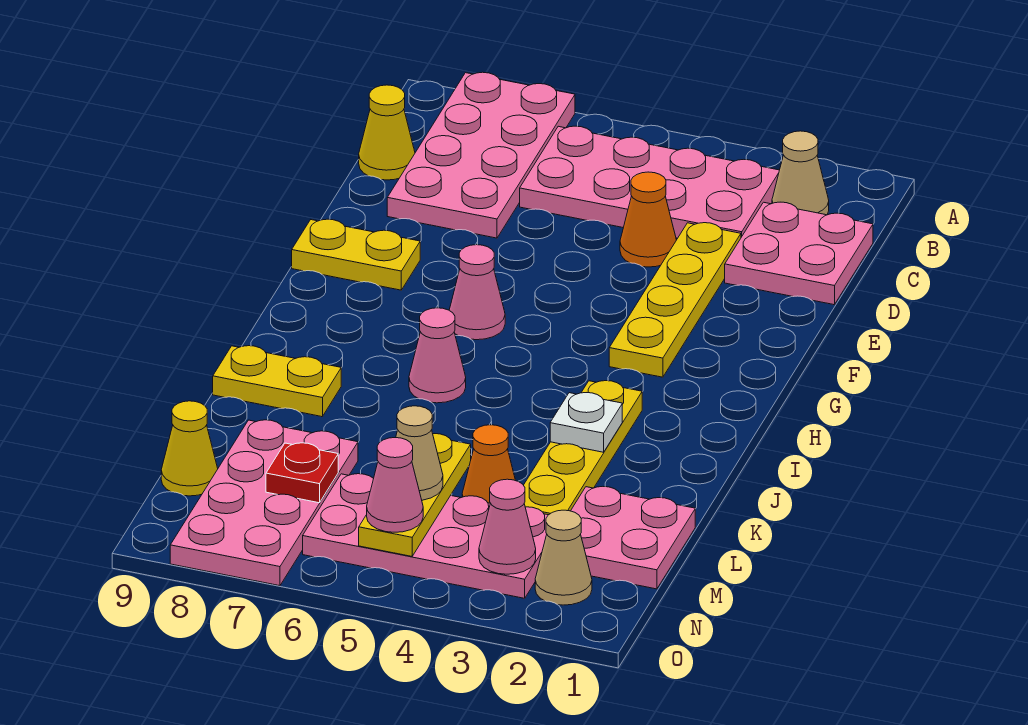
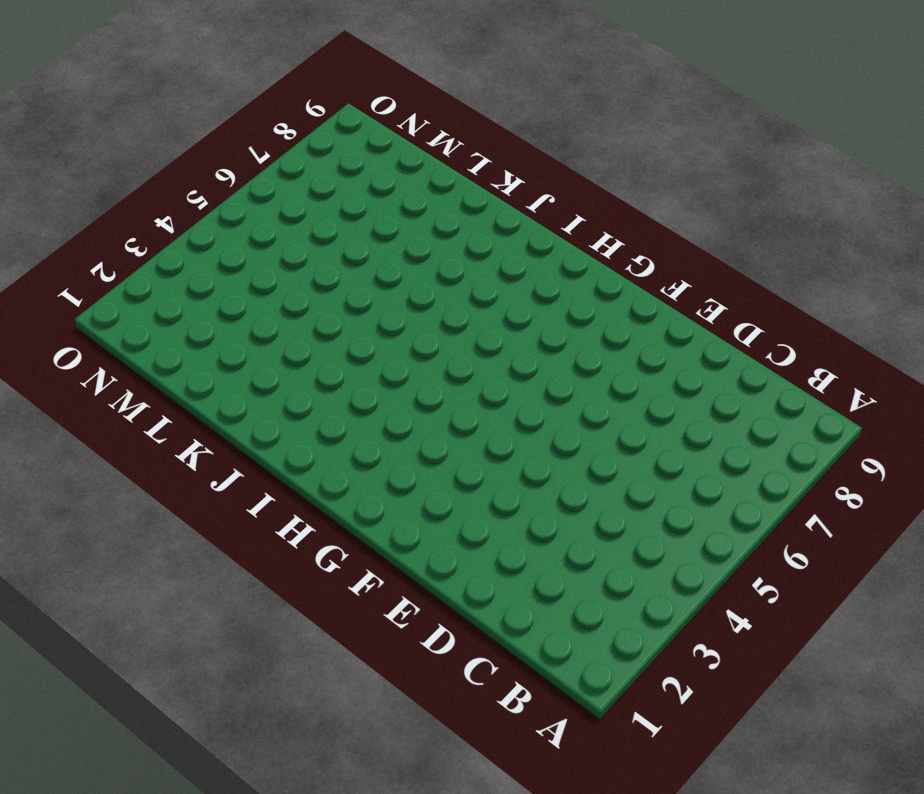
none -> pink 2x4 plate [387,72,575,238]
none -> tan 1x1 cone [772,131,829,215]
none -> pink 2x4 plate [520,126,779,238]

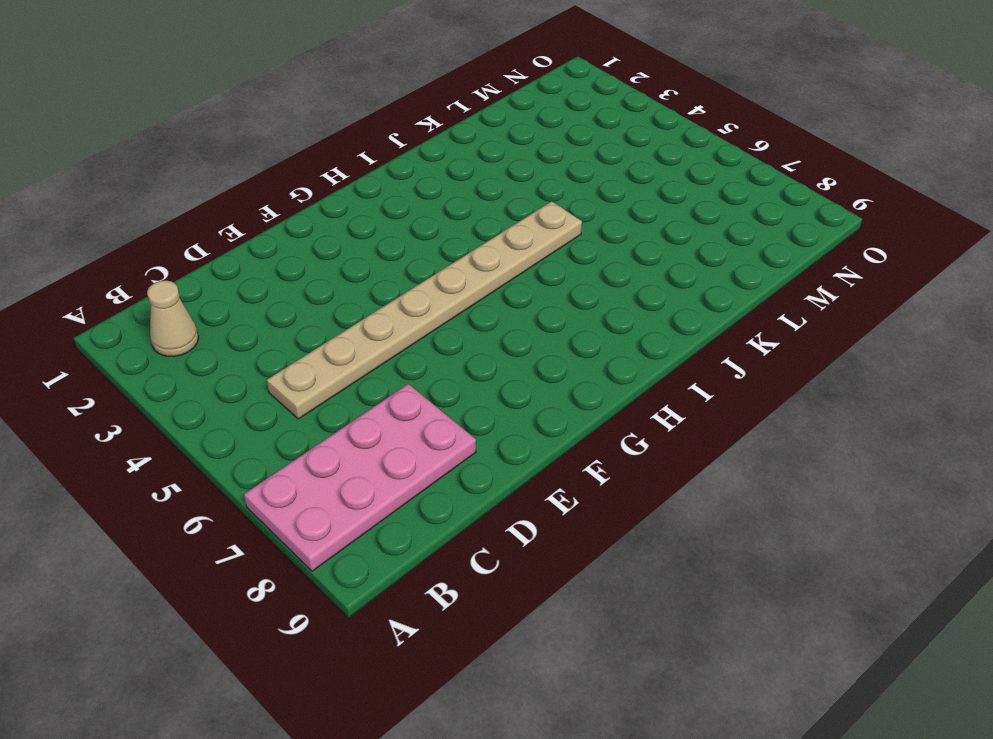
tan 1x8 plate [267,201,582,419] -> pink 2x4 plate [520,126,779,238]
none -> pink 2x2 plate [725,202,873,305]
none -> yellow 1x1 cone [359,85,415,180]
none -> yellow 1x4 plate [609,223,741,377]

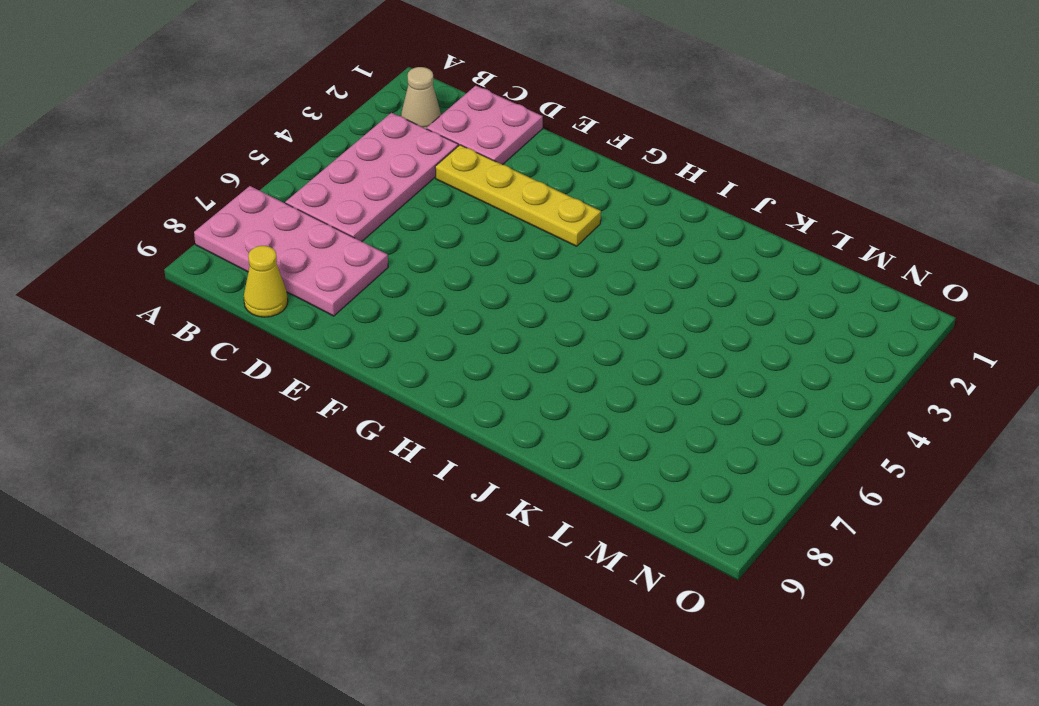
none -> orange 1x1 cone [620,172,676,267]
none -> yellow 1x2 plate [292,219,420,290]
none -> pink 1x1 cone [449,245,505,340]

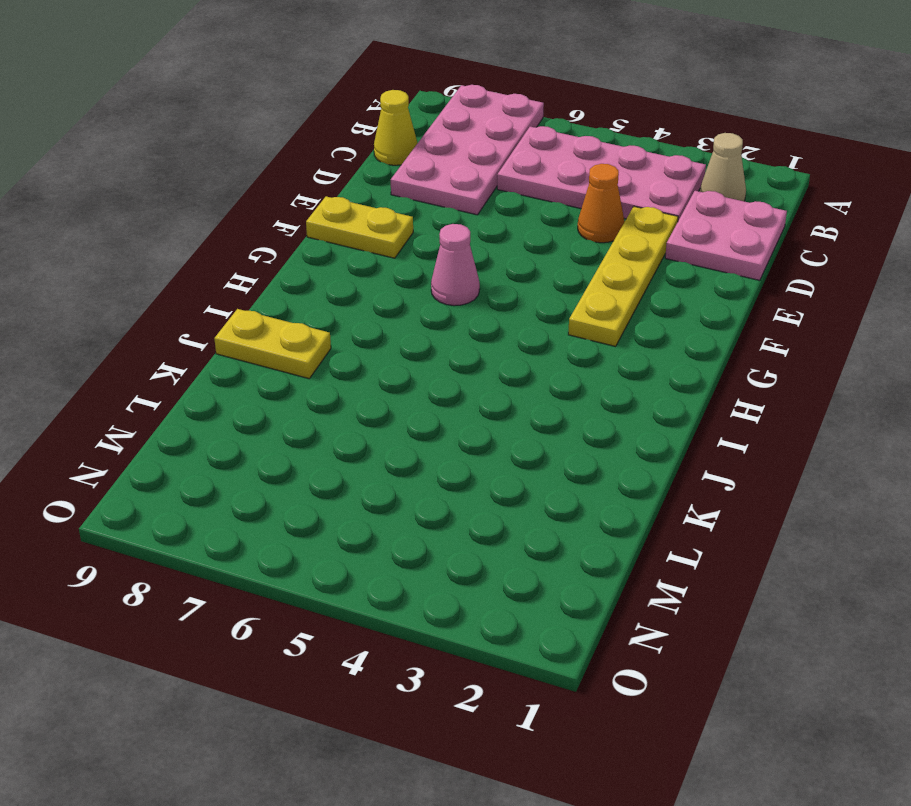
none -> yellow 1x4 plate [524,381,642,515]
none -> pink 1x1 cone [409,308,466,403]
none -> pink 2x2 plate [571,487,695,589]

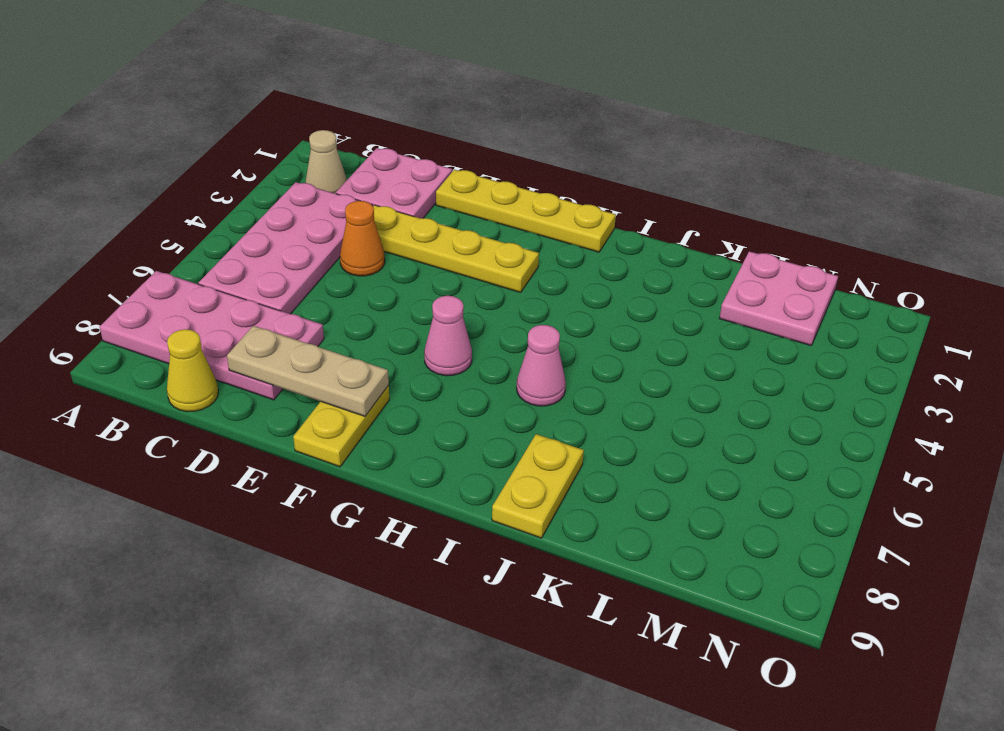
tan 1x3 plate [227,326,389,416] -> none
yellow 1x4 plate [436,170,616,252] -> yellow 1x4 plate moved to [524,381,642,515]
none -> orange 1x1 cone [462,425,516,503]
none -> pink 2x4 plate [170,420,358,586]
none -> pink 2x4 plate [303,474,548,598]

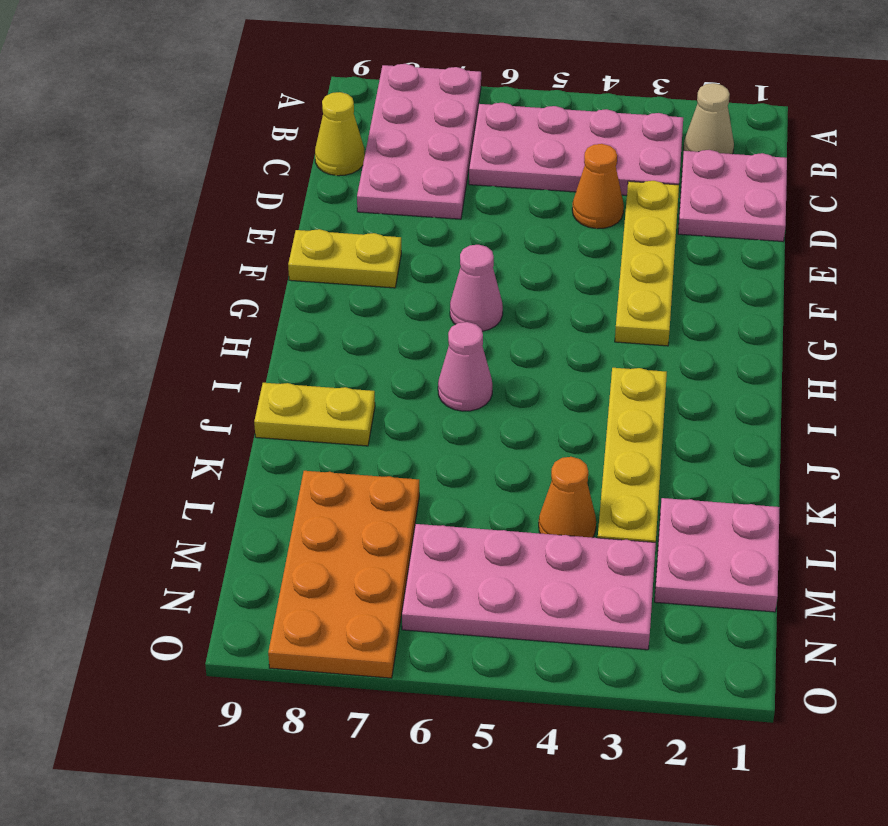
orange 2x4 plate [268,471,419,678] -> pink 2x4 plate [170,420,358,586]
none -> yellow 1x1 cone [161,401,218,496]
none -> tan 1x1 cone [535,510,592,605]
none -> white 1x1 plate [550,393,622,452]

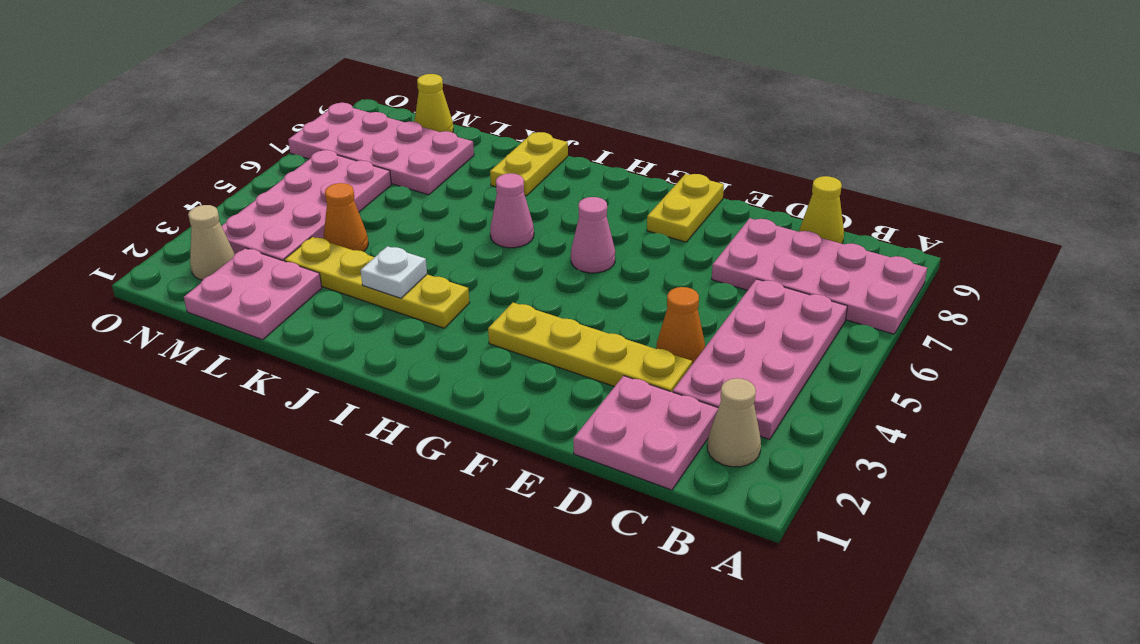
none -> yellow 1x3 plate [359,434,471,556]
none -> red 1x1 plate [266,443,338,503]
none -> pink 1x1 cone [479,479,536,574]

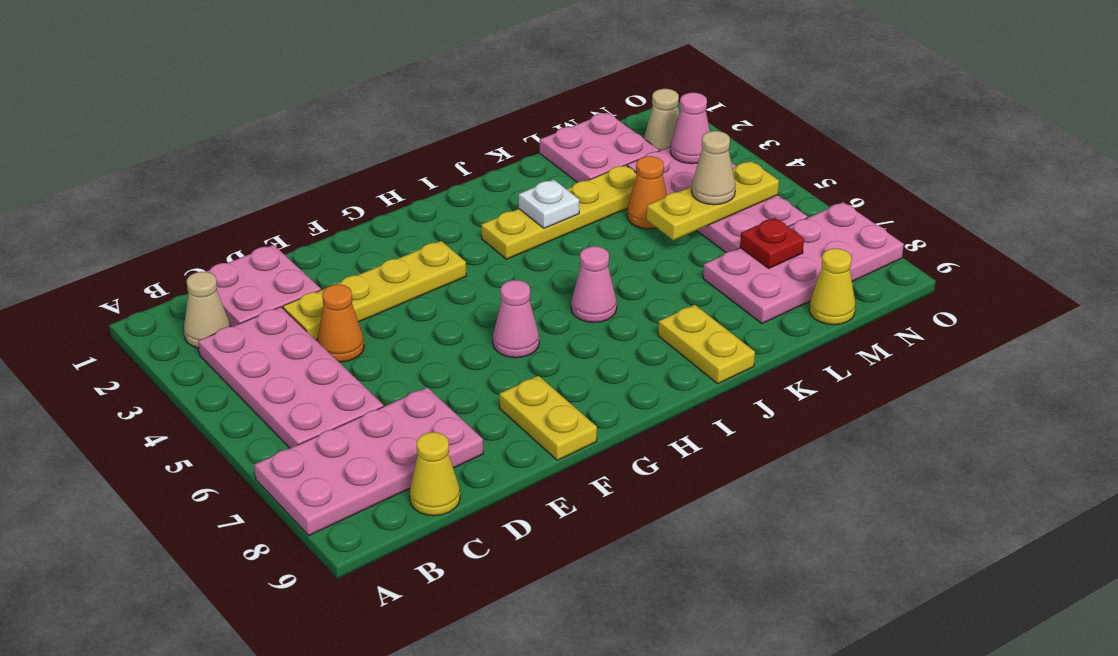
none -> pink 1x1 cone [367,438,423,532]

